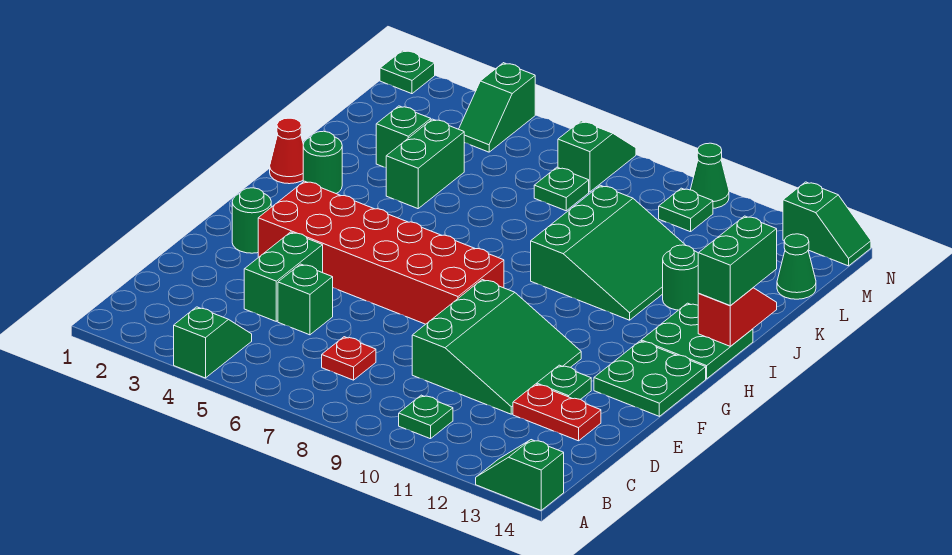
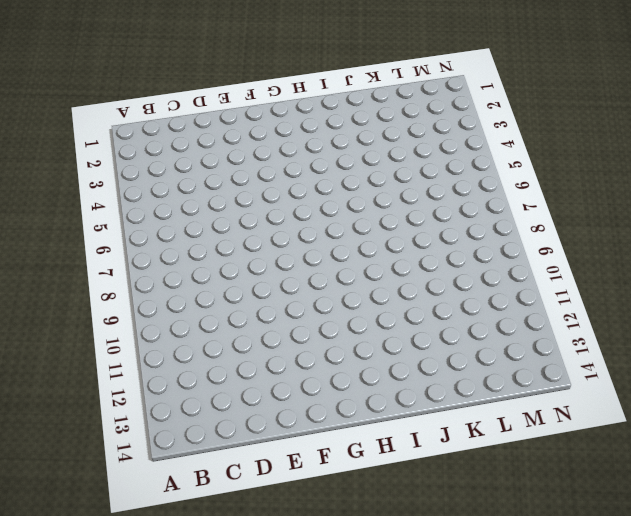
none -> green 1x2 slope [174,307,252,378]
none -> green 1x2 slope [476,440,564,510]
none -> green 1x1 plate [399,395,453,439]

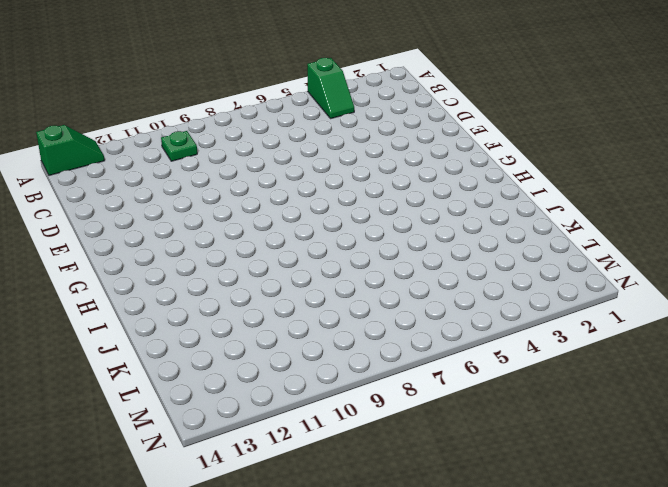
none -> red 1x1 plate [322,337,376,380]
none -> green 1x2 brick [244,232,323,321]
none -> green 1x1 brick [278,264,333,335]

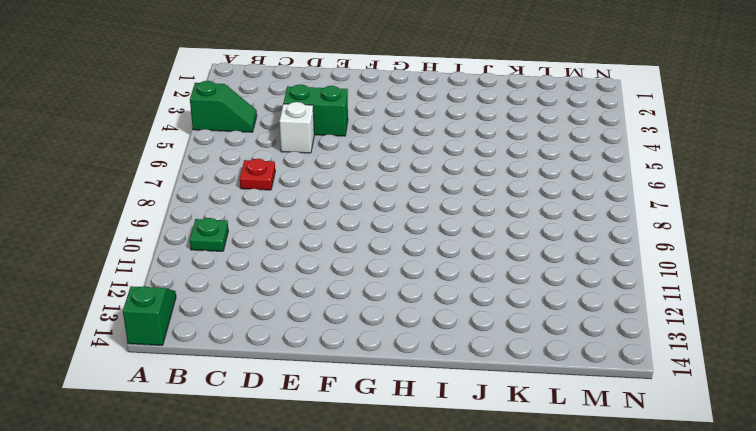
white 1x1 brick [279,102,314,153] -> green 1x1 brick [278,264,333,335]
none -> green 3x3 slope [412,280,581,414]
none -> red 1x2 plate [513,384,601,441]
none -> green 1x1 plate [537,365,591,399]

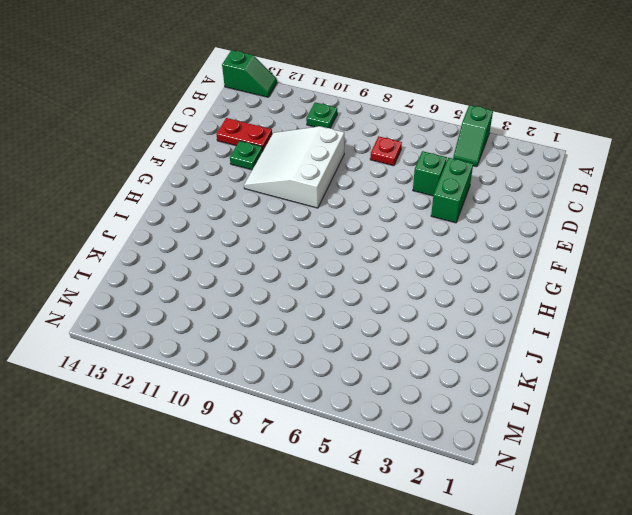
white 3x3 slope [244,126,344,208] -> green 3x3 slope [412,280,581,414]
none -> green 1x1 round brick [232,188,271,253]
none -> red 2x6 brick [258,181,504,324]
none -> green 2x2 plate [594,341,706,416]

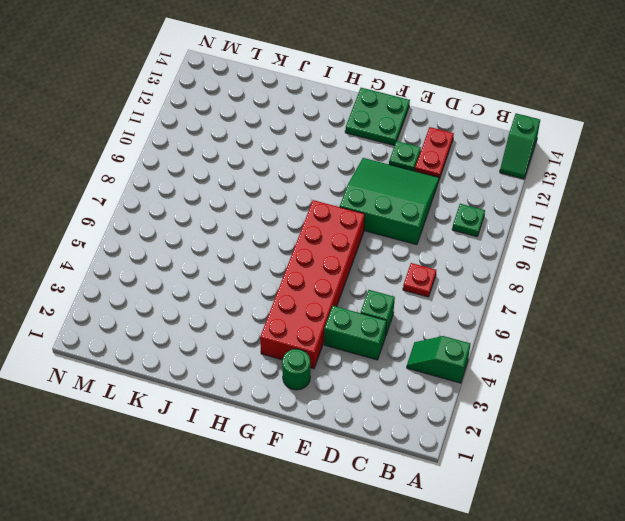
none -> green 2x2 plate [641,303,753,379]
none -> red 1x1 cone [270,118,303,184]
none -> green 1x1 round brick [303,131,342,194]

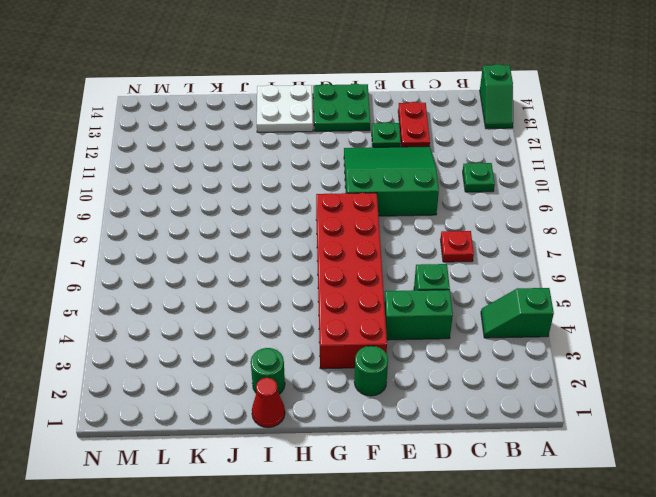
white 2x2 plate [257,84,313,132] -> green 2x2 plate [641,303,753,379]
none -> green 3x3 slope [531,185,686,320]
none -> green 1x2 brick [386,119,464,209]
none -> green 1x1 round brick [663,245,699,310]

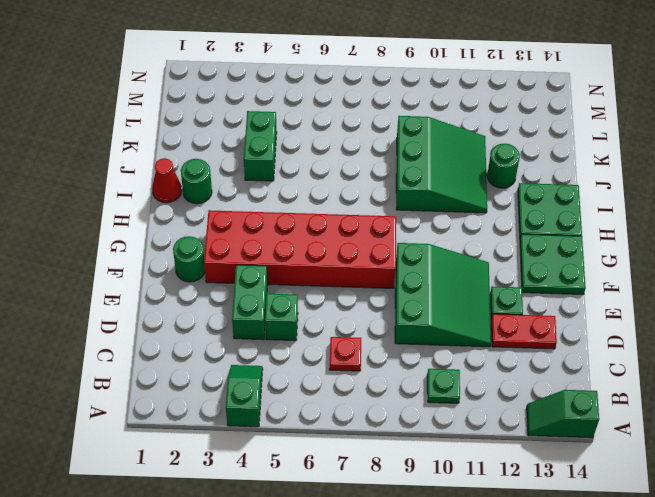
none -> green 1x1 brick [376,106,431,168]
none -> green 1x1 plate [534,167,589,211]
none -> green 1x1 cone [777,234,816,299]

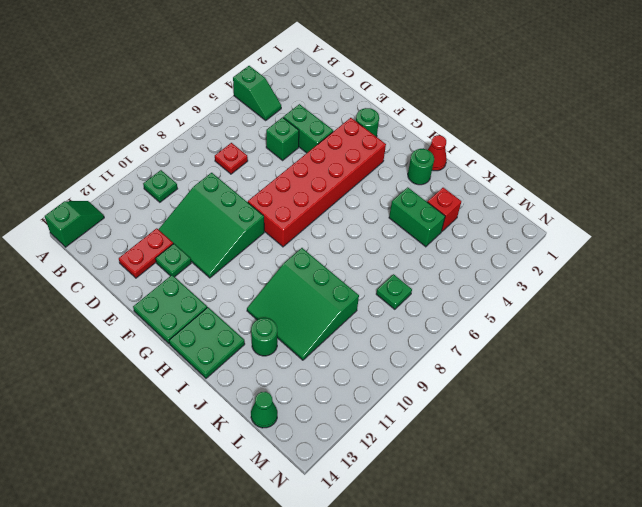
red 1x1 brick [428,188,461,231] -> green 1x1 brick [376,106,431,168]
none -> green 1x2 slope [459,63,535,152]
none -> green 1x2 slope [558,121,636,192]
none -> green 1x1 plate [659,188,713,232]

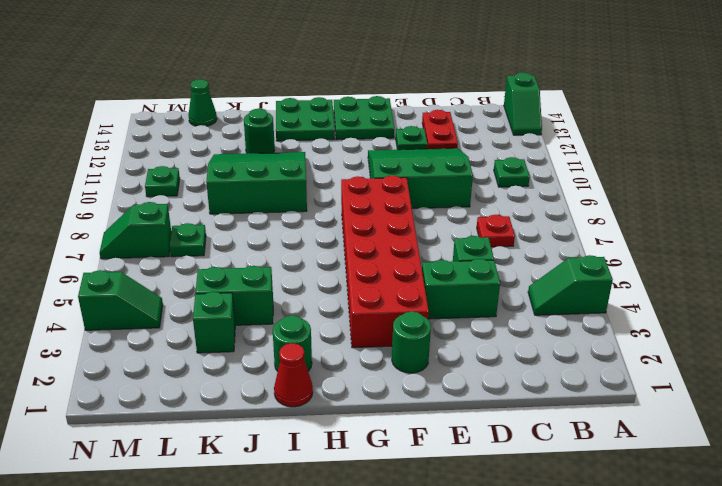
none -> green 1x1 plate [380,50,435,94]
none -> green 1x1 cone [690,143,729,208]
none -> green 1x2 slope [783,182,871,266]

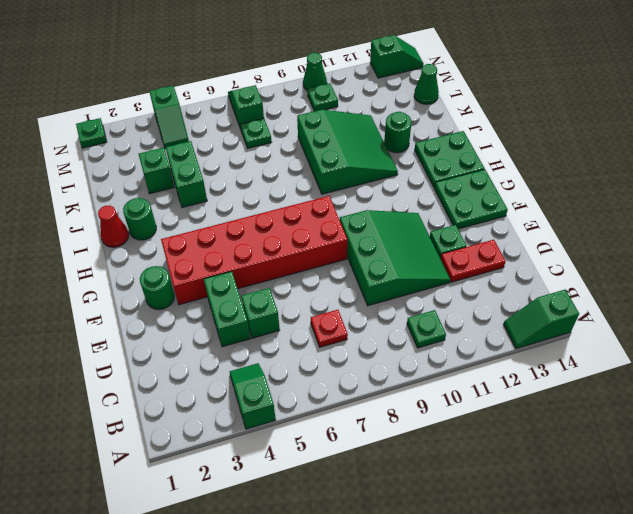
none -> red 1x2 slope [698,288,777,346]
none -> green 1x2 brick [698,216,777,306]

